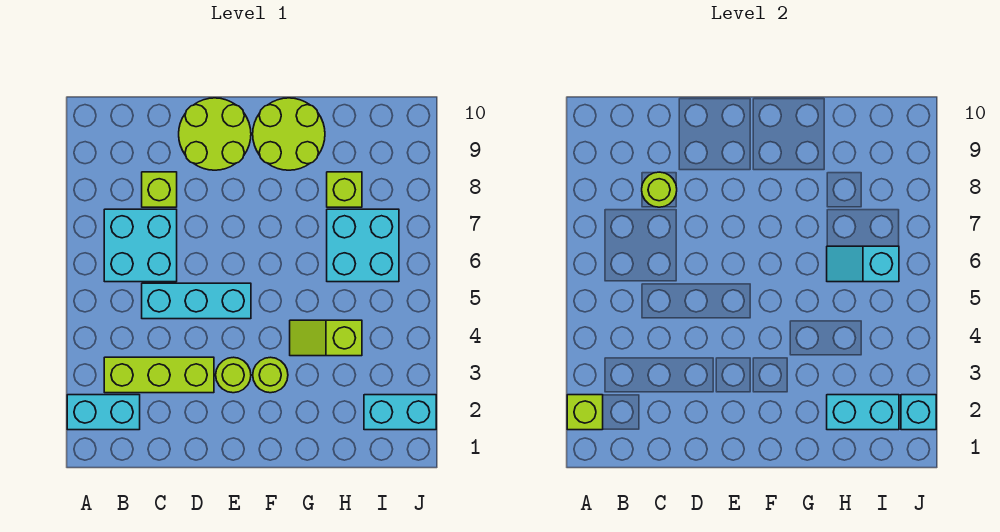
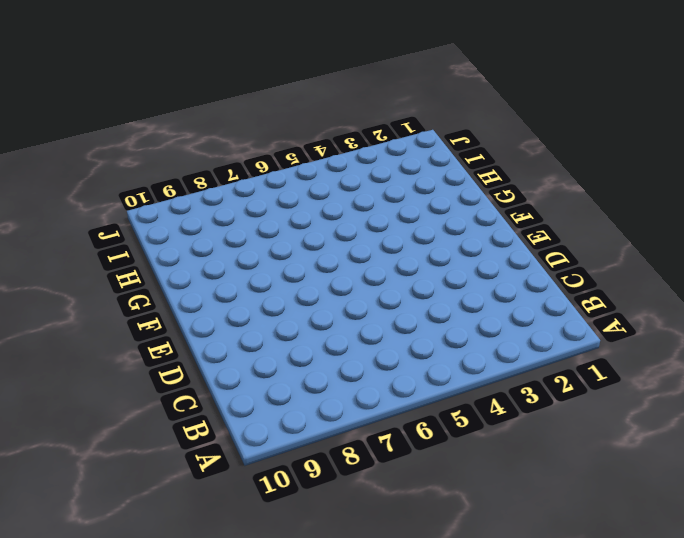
none -> cyan 1x2 brick [67,395,140,430]
none -> lime 1x3 brick [104,357,214,393]
none -> cyan 2x2 brick [104,209,177,282]

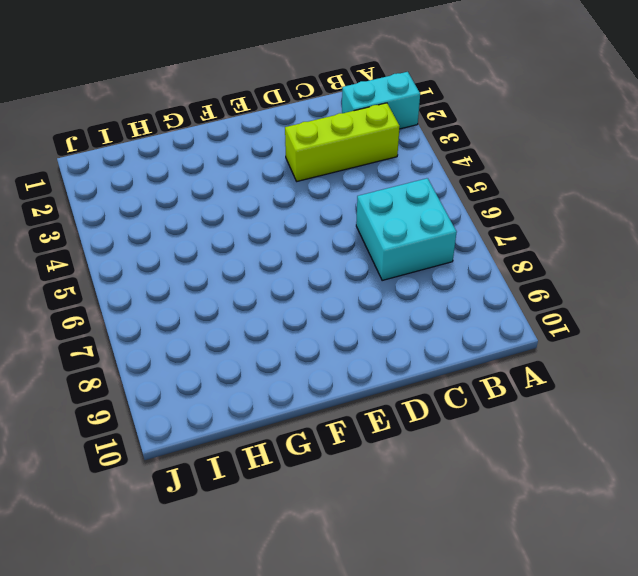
none -> cyan 1x3 brick [142,283,251,319]
none -> lime 1x1 brick [142,172,177,207]
none -> lime 2x2 round brick [179,98,251,170]

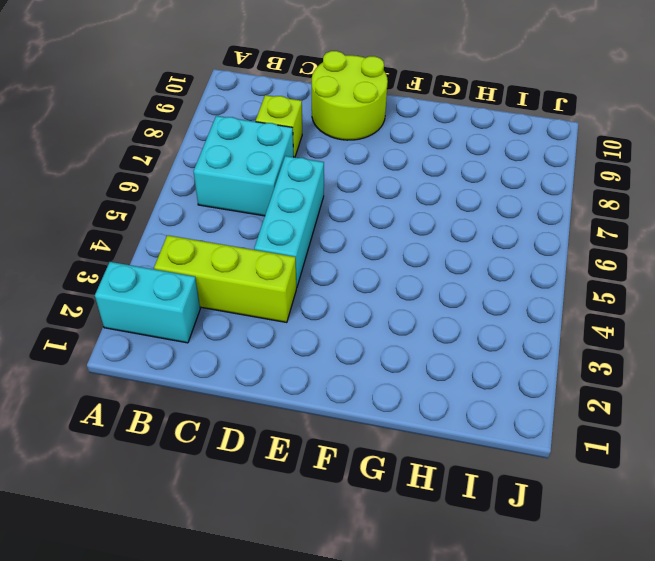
cyan 1x3 brick [254,156,324,288] -> cyan 1x3 brick turned to [142,283,251,319]
none -> lime 1x1 round brick [216,357,251,393]
none -> lime 1x1 round brick [253,357,288,393]
none -> lime 2x2 round brick [253,98,325,170]

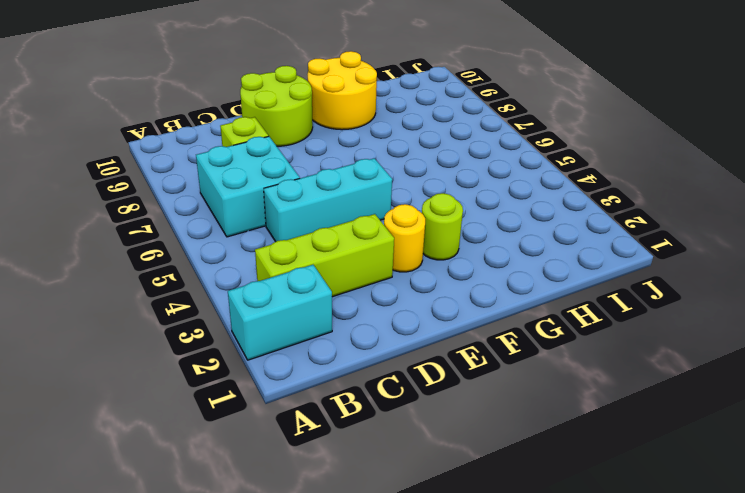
yellow 1x1 round brick [384,204,425,272] -> lime 1x1 round brick [216,357,251,393]
yellow 2x2 round brick [307,51,377,130] -> lime 2x2 round brick [253,98,325,170]
none -> lime 1x2 slope [290,320,362,356]
none -> cyan 2x2 brick [327,209,399,282]
none -> lime 1x1 brick [327,172,362,207]

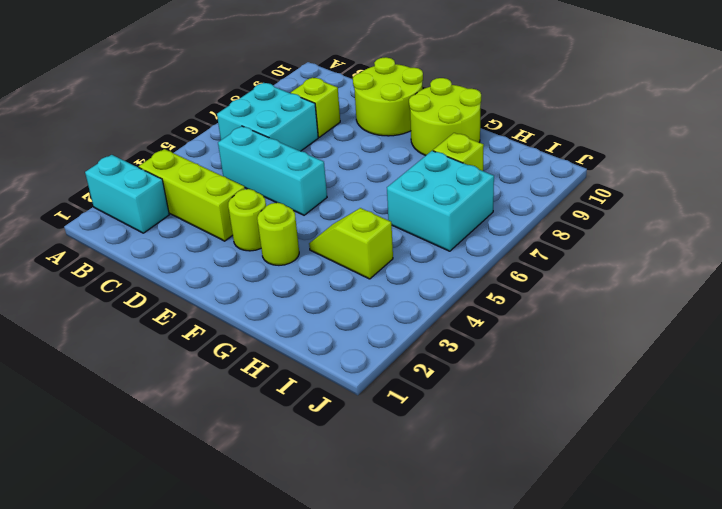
none -> cyan 1x2 brick [364,395,436,430]
none -> lime 1x1 brick [567,395,603,430]
none -> lime 1x1 round brick [642,172,677,207]

